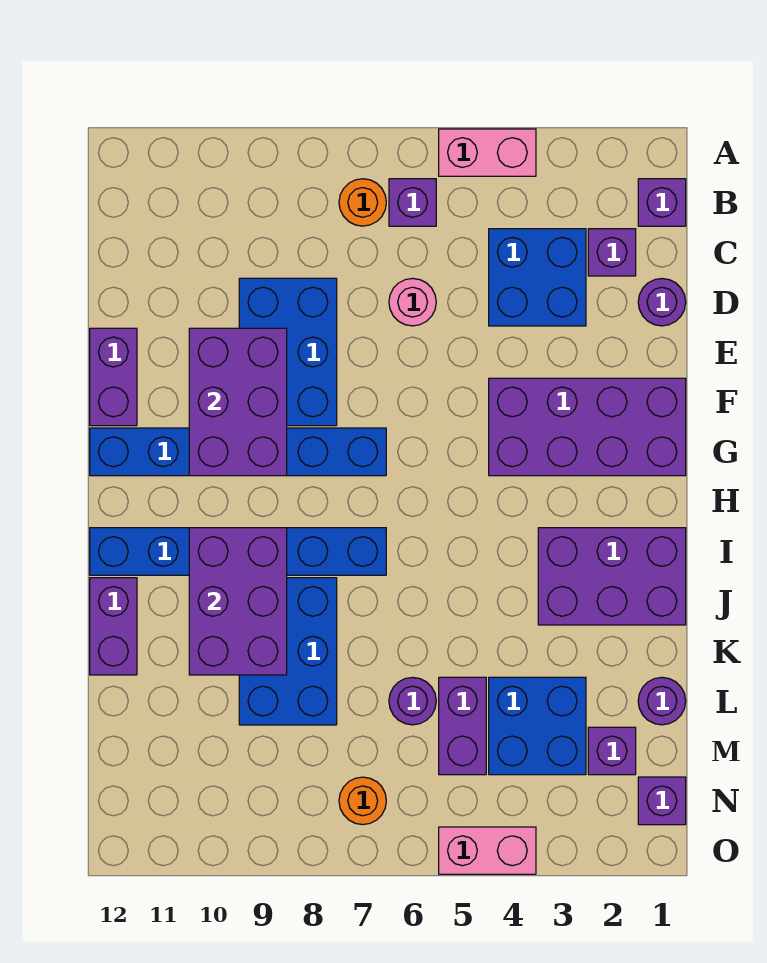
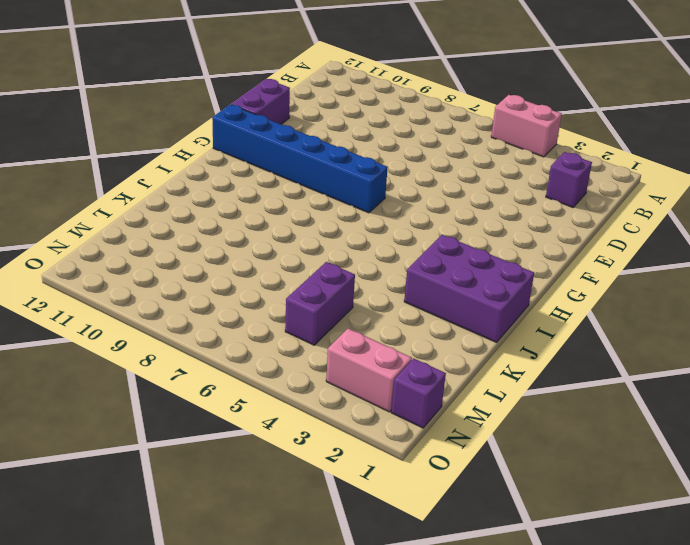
pink 1x2 brick [326,329,412,412] -> pink 1x2 brick moved to [439,827,536,874]
none -> purple 1x1 brick [638,179,686,226]
none -> purple 1x1 brick [389,179,436,226]
none -> orange 1x1 round brick [339,179,386,226]

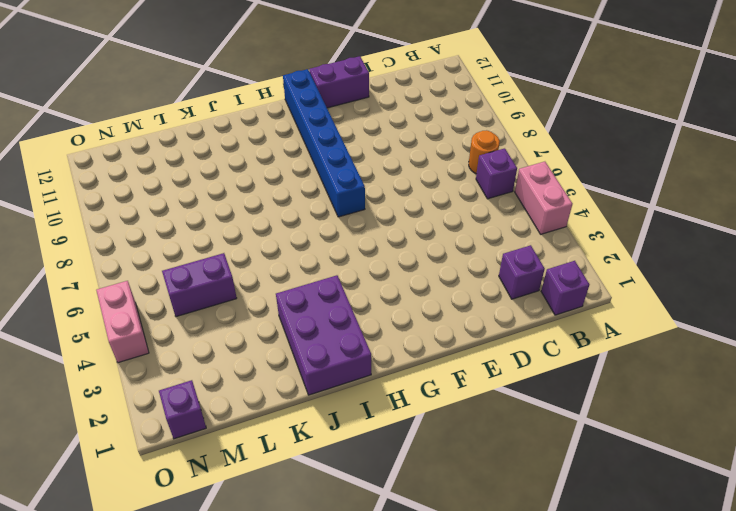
none -> blue 2x2 brick [489,229,586,326]
none -> purple 1x1 round brick [638,279,686,326]
none -> pink 1x1 round brick [389,278,436,326]

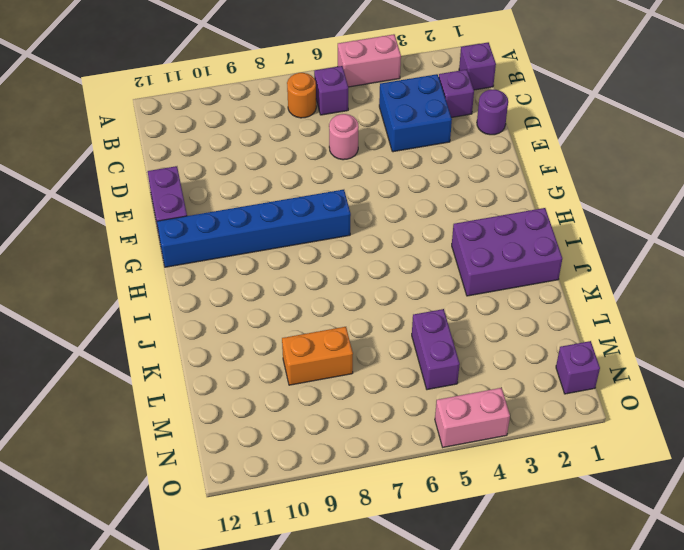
orange 1x2 brick [282,327,353,385] -> blue 2x3 brick [239,578,337,725]
none -> blue 2x3 brick [239,278,337,426]
none -> purple 2x4 brick [489,378,686,476]
none -> blue 1x6 brick [90,528,386,575]

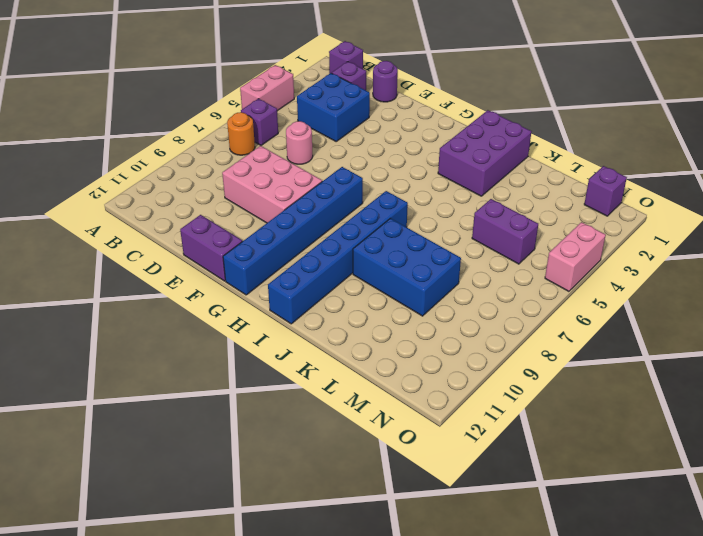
pink 2x3 brick [222,146,322,223] -> blue 2x3 brick [239,278,337,426]
none -> purple 2x4 brick [489,378,686,476]
none -> purple 1x2 brick [90,578,137,675]
none -> purple 1x1 round brick [638,677,686,725]

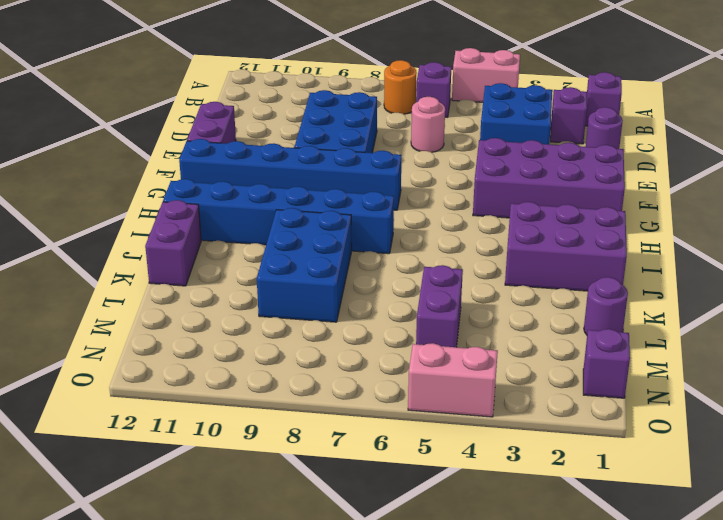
none -> blue 2x2 brick [489,677,586,775]
none -> purple 1x1 round brick [389,677,436,725]
none -> purple 1x1 brick [588,727,636,775]

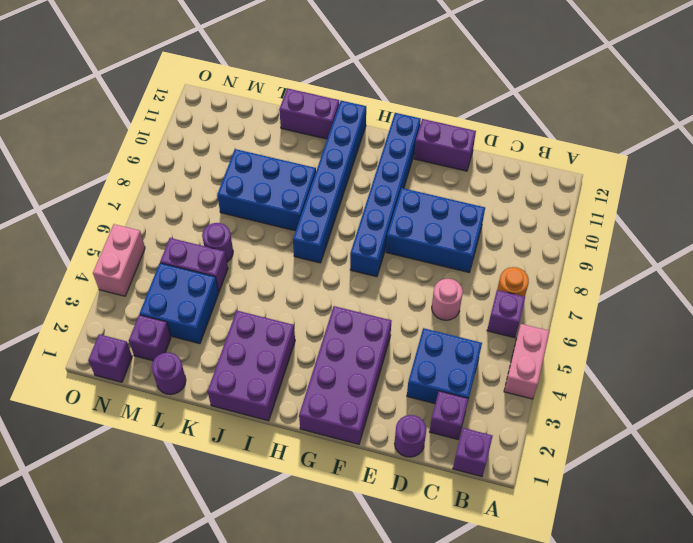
none -> orange 1x1 round brick [339,777,386,825]
none -> purple 2x3 brick [189,328,287,476]
none -> purple 2x3 brick [189,528,287,675]

